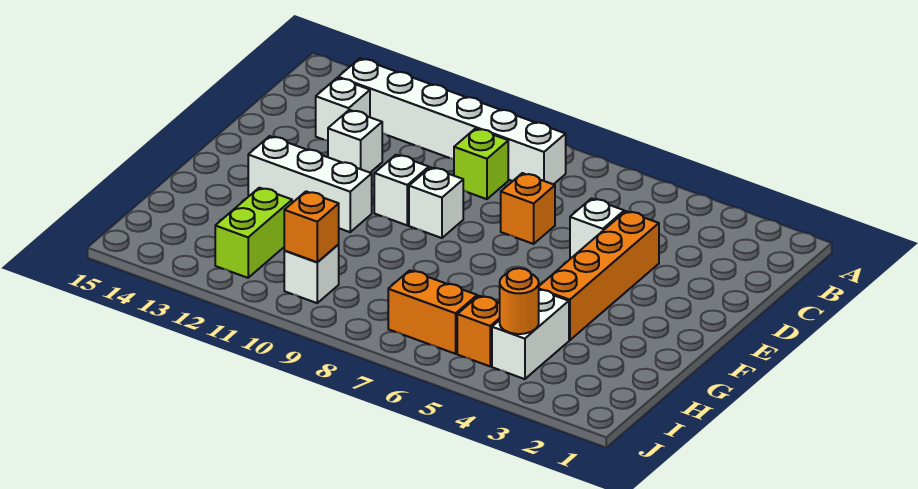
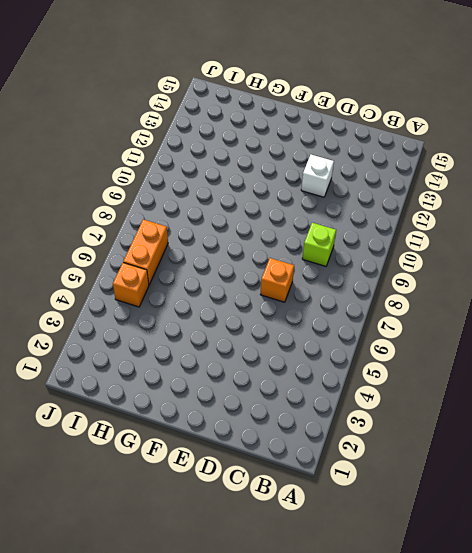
none -> white 1x6 brick [338,58,566,184]
none -> white 1x1 brick [316,78,370,140]
none -> orange 1x4 brick [539,211,659,340]

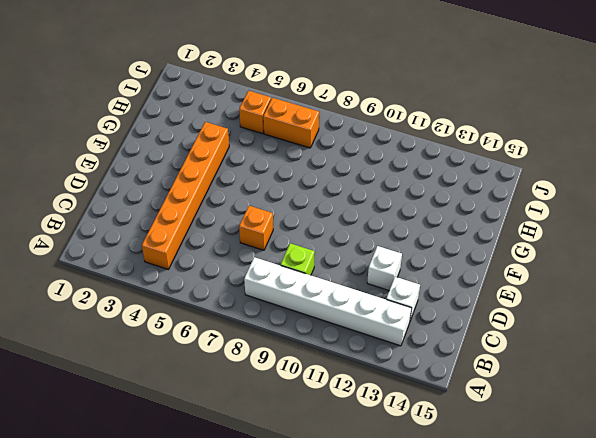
orange 1x6 brick [142,122,229,269] -> orange 1x4 brick [539,211,659,340]
none -> white 1x1 brick [570,198,624,258]
none -> white 1x1 brick [409,167,463,238]
none -> white 1x1 brick [374,155,429,225]

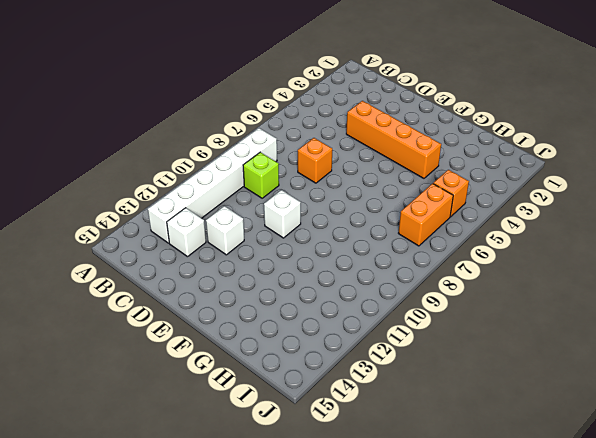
none -> white 1x1 brick [570,198,624,258]
none -> white 1x1 brick [409,167,463,238]
none -> white 1x3 brick [248,136,372,232]

